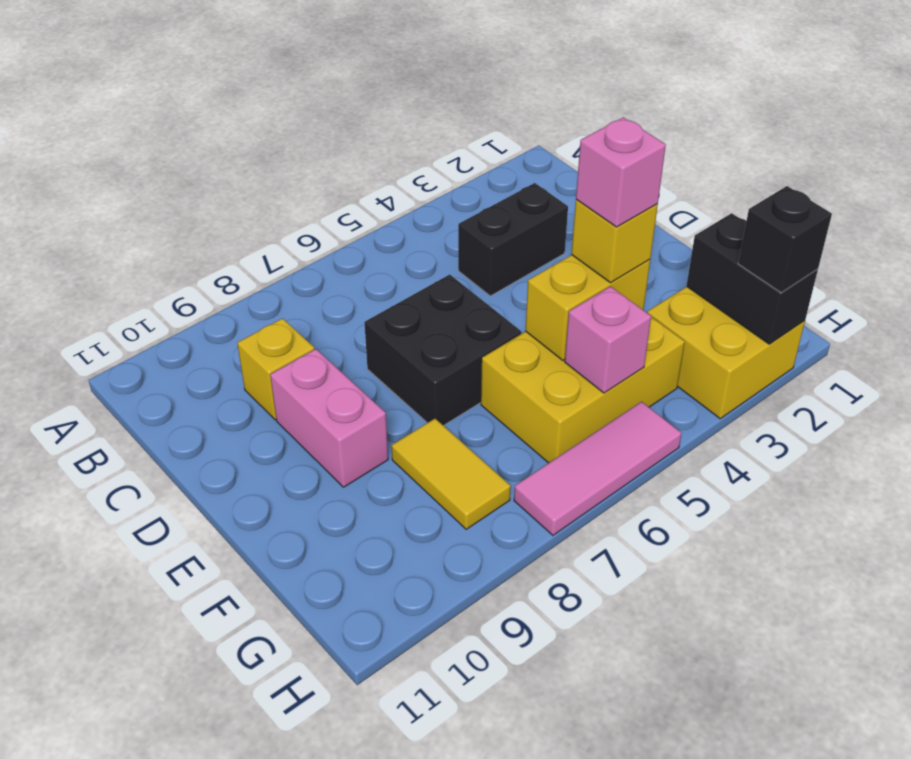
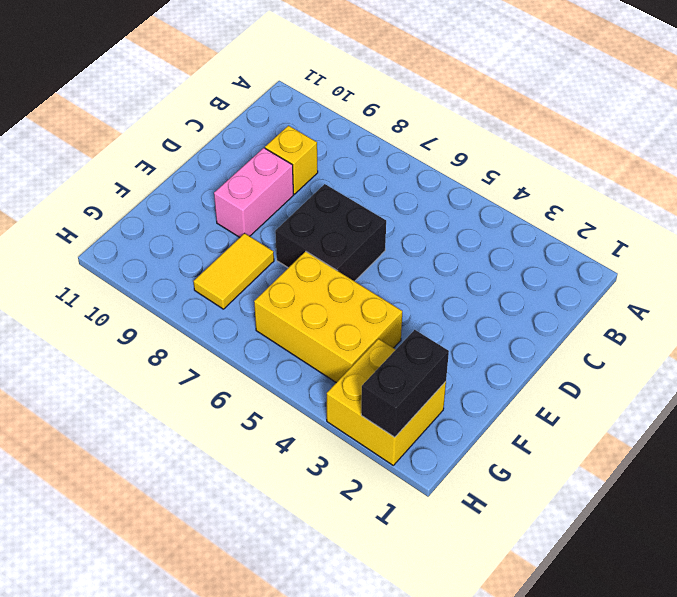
none -> black 1x2 brick [458,183,568,296]
none -> pink 1x3 tile [514,402,681,535]
none -> yellow 1x2 brick [525,255,650,360]

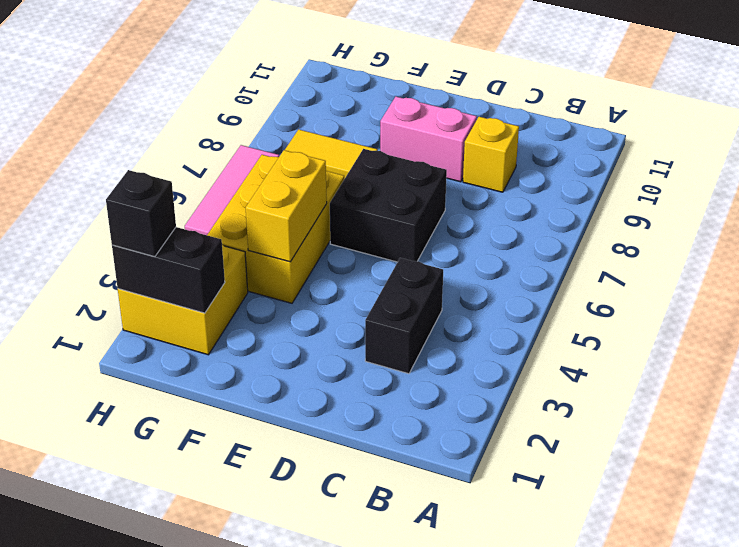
none -> pink 1x1 brick [565,286,651,393]
none -> yellow 1x1 brick [571,200,658,283]
none -> pink 1x1 brick [576,117,666,227]

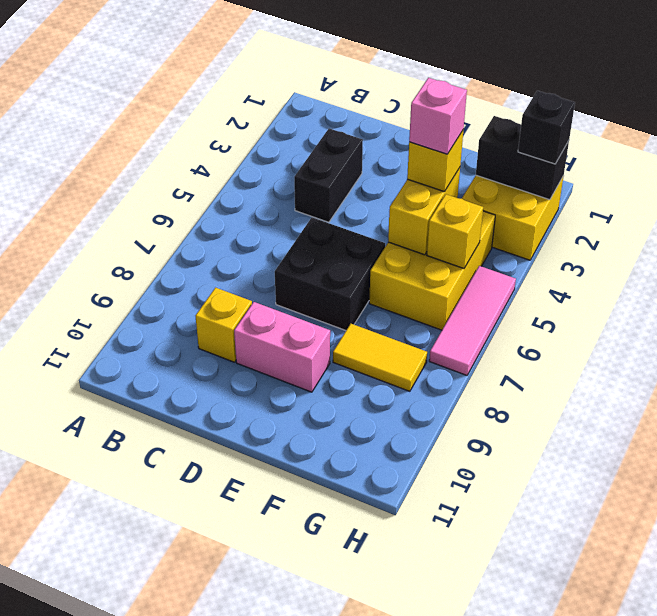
yellow 1x1 brick [427,194,483,268] -> pink 1x1 brick [565,286,651,393]

